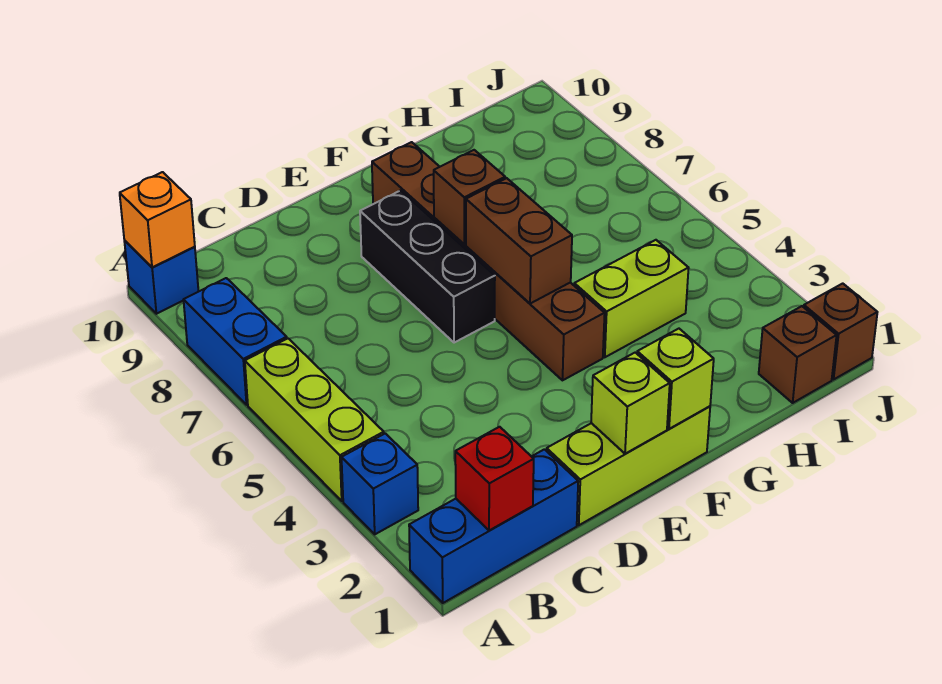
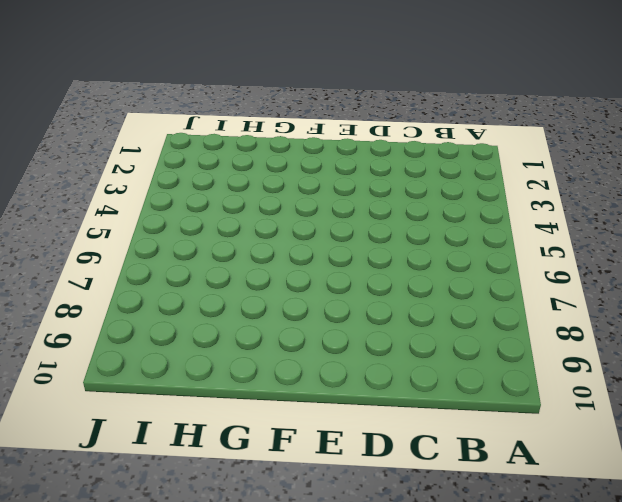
none -> blue 1x3 brick [409,449,578,603]
none -> blue 1x1 brick [341,433,418,534]
none -> lime 1x3 brick [245,339,384,501]

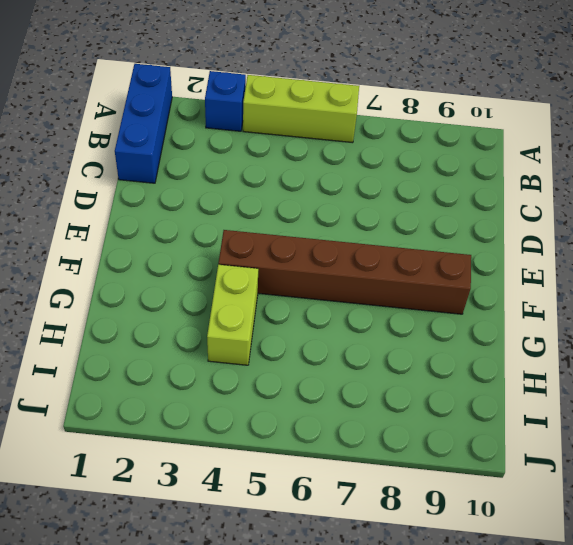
none -> blue 1x2 brick [184,278,287,405]
none -> blue 1x1 brick [124,241,199,314]
none -> lime 1x3 brick [547,406,710,525]

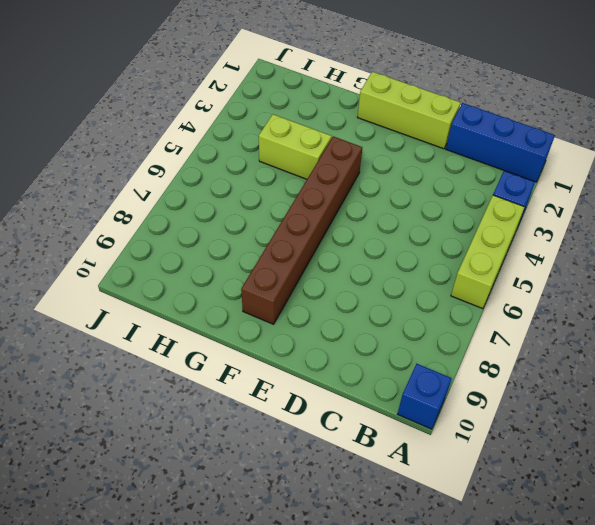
none -> blue 1x2 brick [184,278,287,405]
none -> black 1x3 brick [360,191,495,343]
none -> brown 1x1 brick [759,306,837,403]

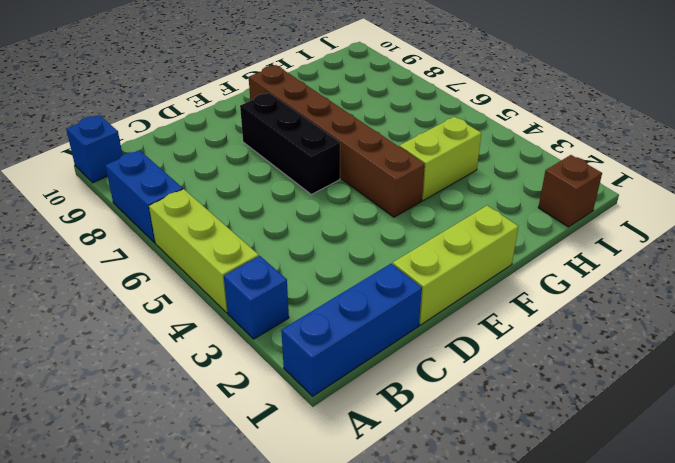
none -> brown 1x1 brick [804,283,877,379]
none -> orange 1x1 brick [120,172,195,267]
none -> red 1x1 brick [455,427,534,530]

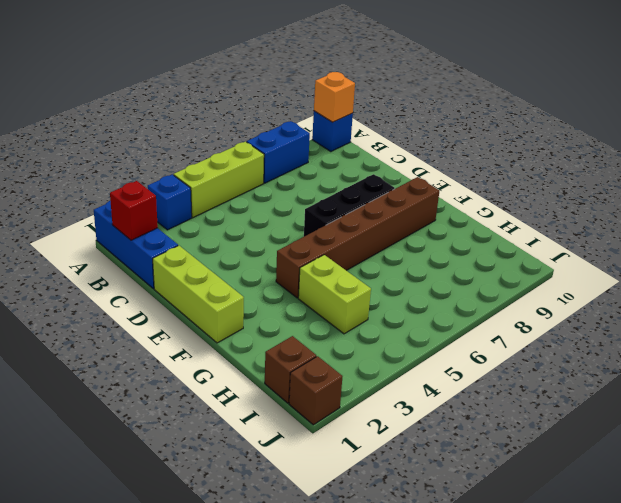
none -> lime 1x1 brick [591,353,670,454]
none -> lime 1x1 brick [637,329,714,429]
none -> brown 1x2 brick [466,178,572,304]

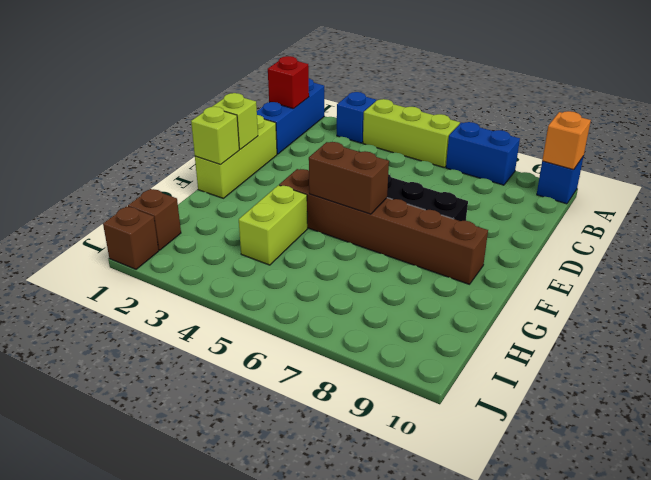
none -> brown 1x1 brick [434,150,505,244]

